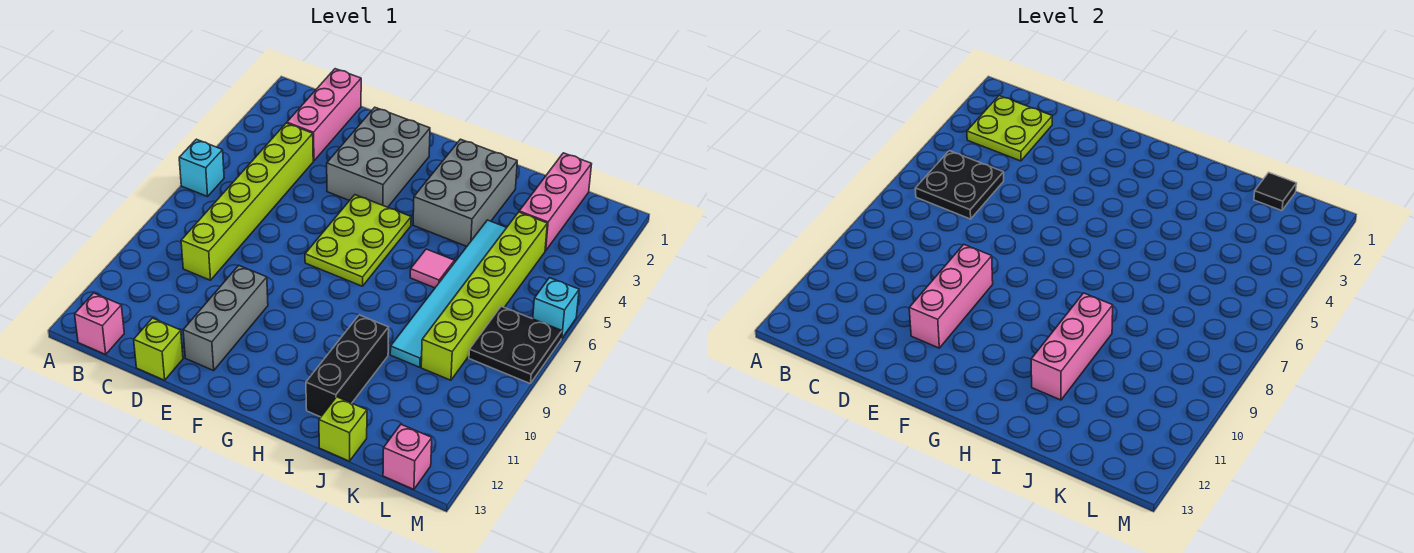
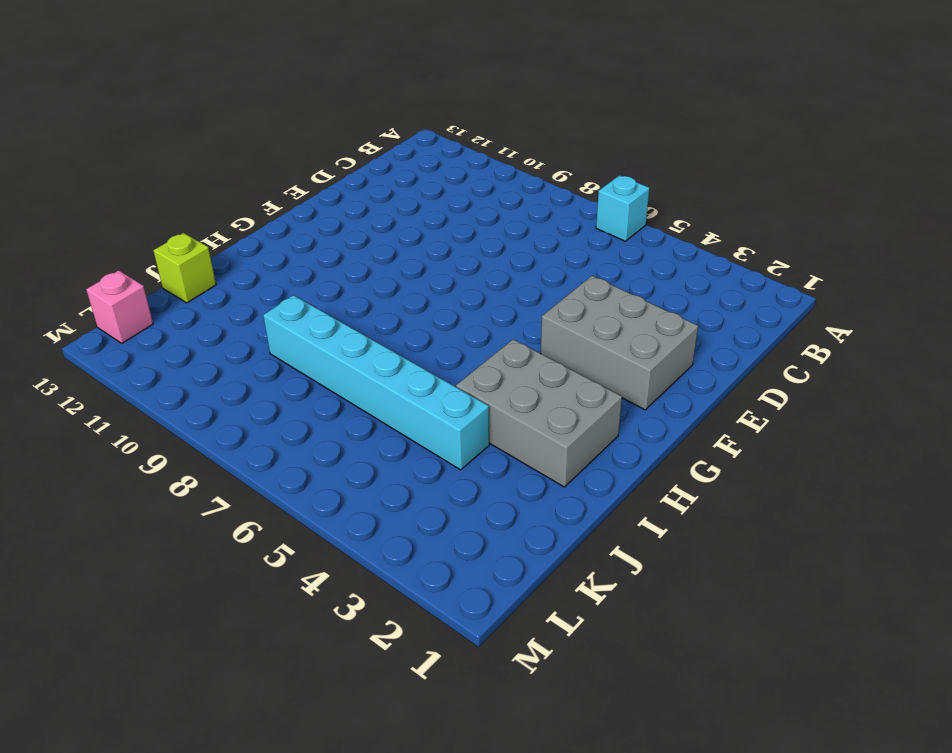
cyan 1x6 brick [263,295,489,470] -> cyan 1x6 tile [390,220,507,367]
none -> pink 1x1 brick [75,293,124,354]
none -> pink 1x3 brick [287,69,361,161]
none -> lime 1x6 brick [181,123,313,280]

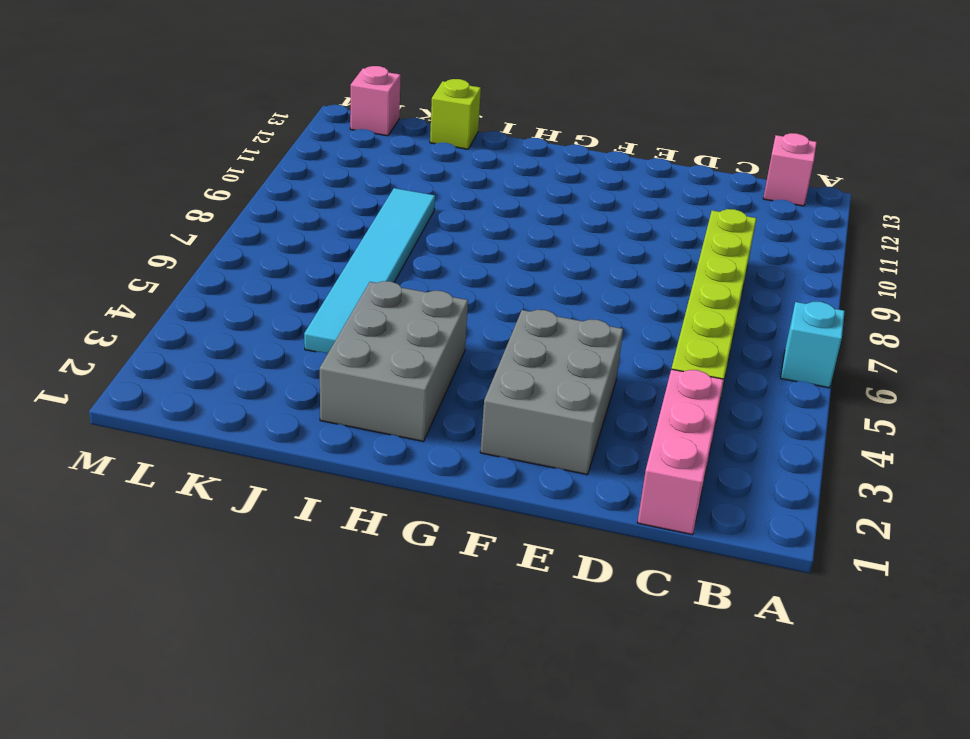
none -> lime 1x1 brick [134,318,183,380]
none -> grey 1x3 brick [183,265,268,371]
none -> lime 2x3 plate [305,195,411,286]

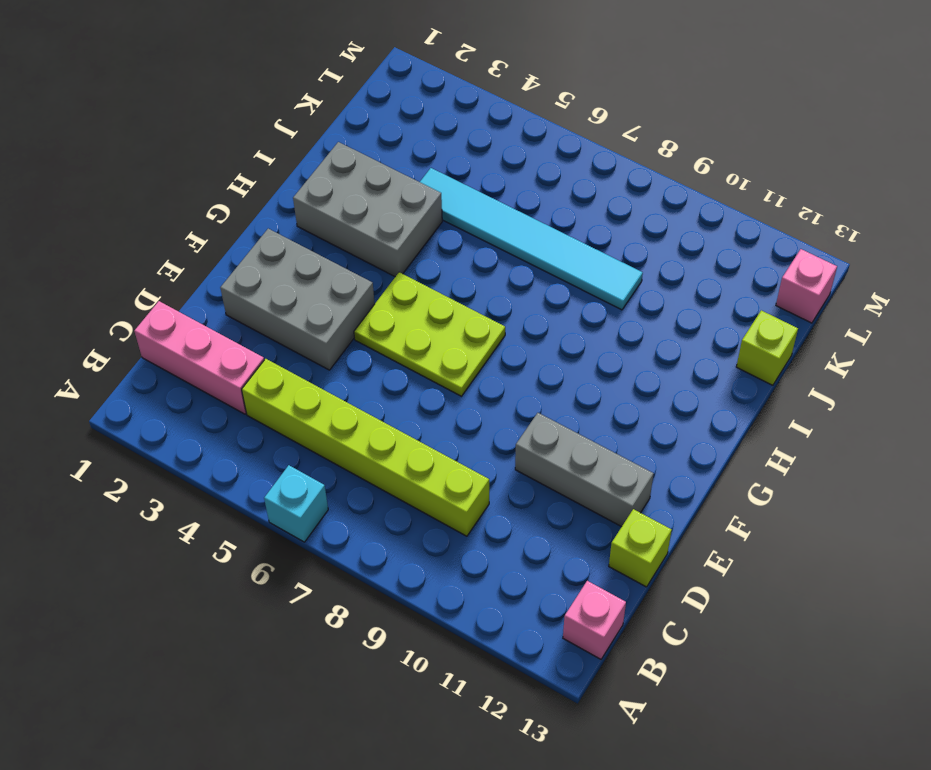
none -> pink 1x1 tile [410,249,454,288]
none -> black 1x3 brick [306,315,389,417]
none -> pink 1x3 brick [519,153,592,251]

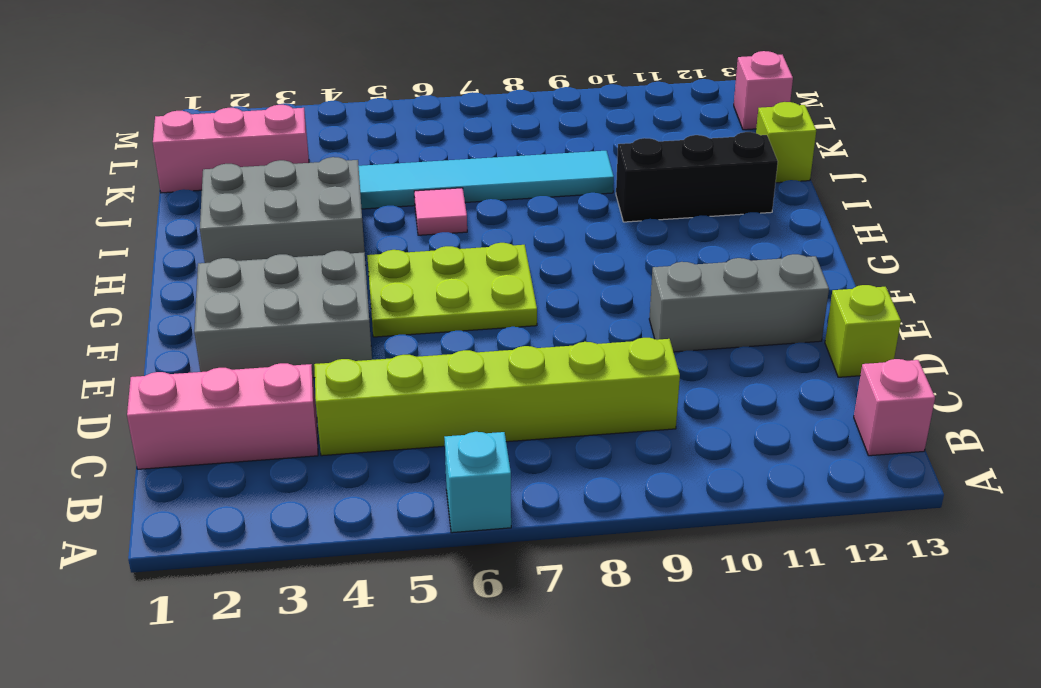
none -> lime 1x6 brick [421,212,547,380]
none -> black 2x2 plate [469,306,562,384]
none -> cyan 1x1 brick [533,278,579,339]

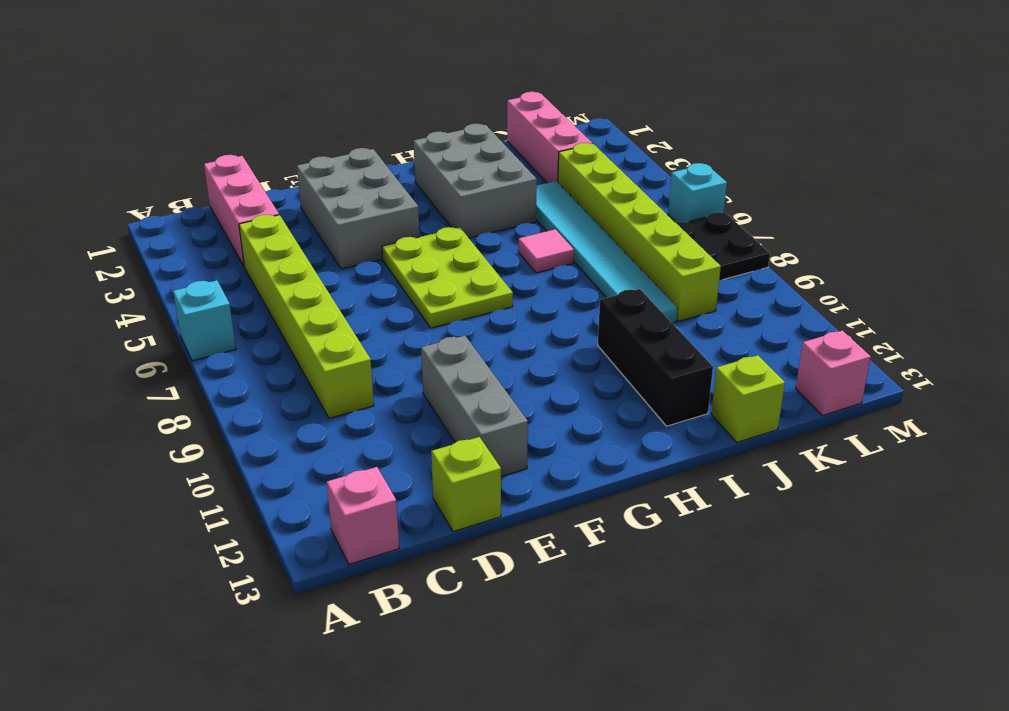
none -> lime 2x2 plate [967,96,1052,161]
none -> black 2x2 plate [915,151,1004,219]
none -> pink 1x3 brick [909,245,993,348]

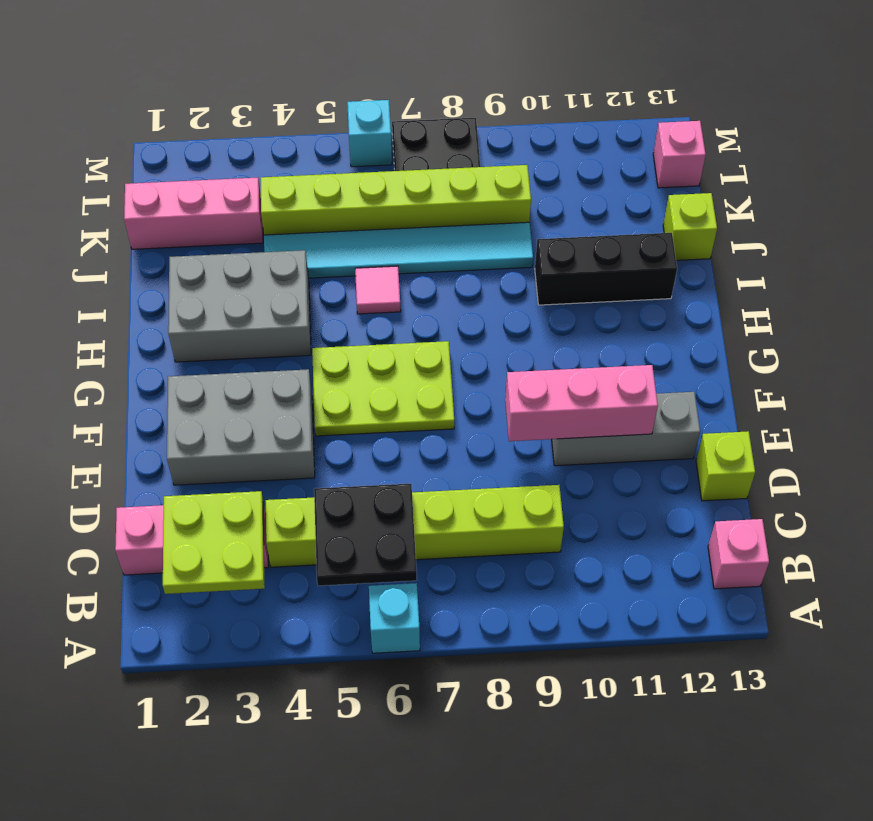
none -> pink 1x3 brick [1031,293,1113,400]
none -> black 1x1 tile [1254,172,1297,211]

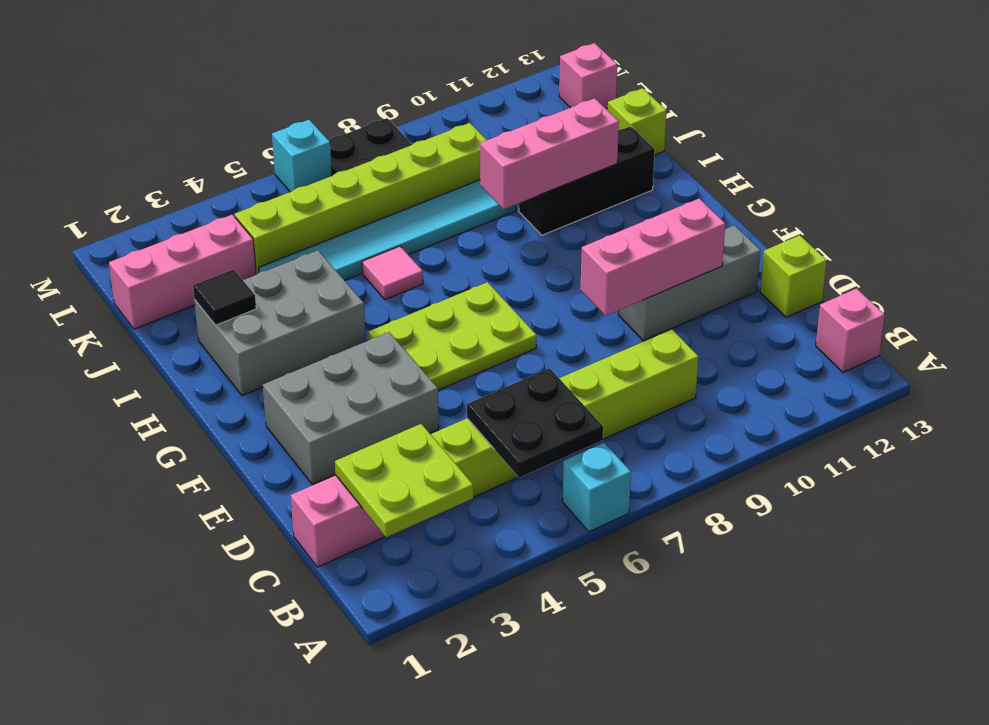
black 1x1 tile [193,269,256,325] -> black 1x1 tile moved to [1254,172,1297,211]

